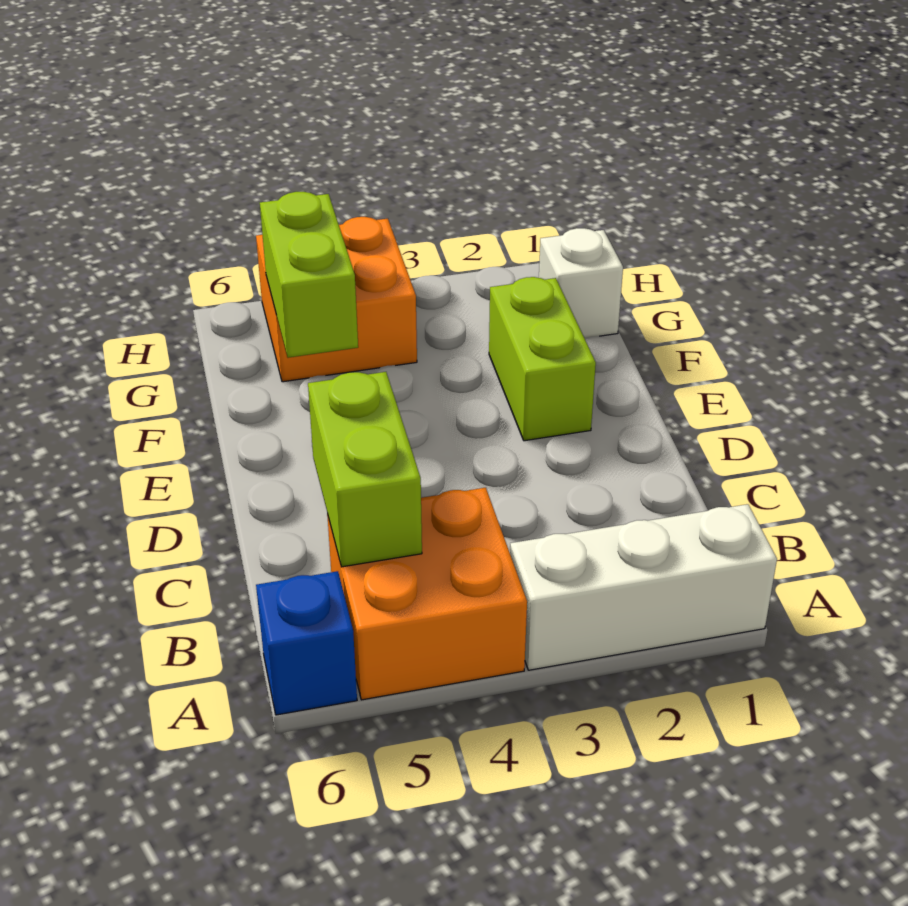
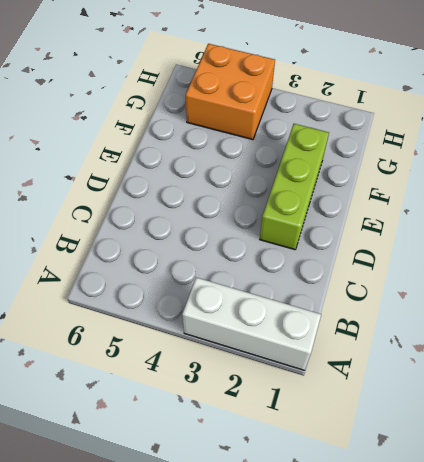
lime 1x3 brick [260,124,329,250] -> lime 1x2 brick [489,277,596,441]
none -> orange 2x2 brick [327,488,527,700]
none -> blue 1x1 brick [256,571,357,715]

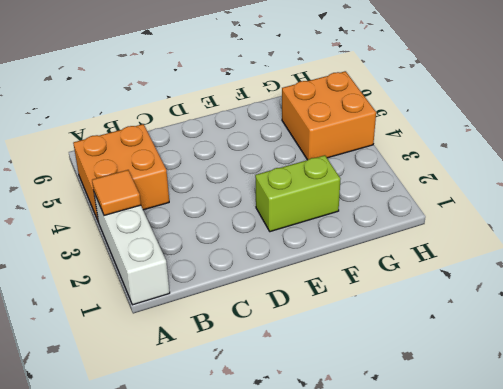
orange 1x1 tile [92,170,141,215] -> none
none -> blue 1x1 brick [256,571,357,715]
none -> white 1x1 brick [539,228,623,338]

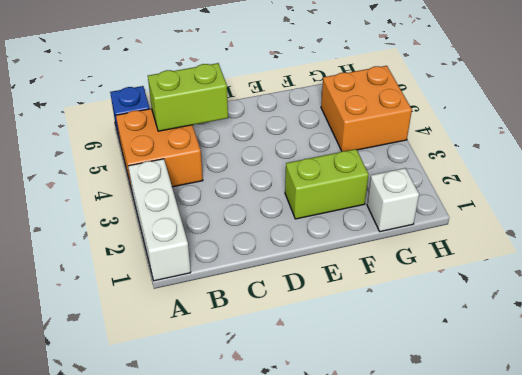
none -> lime 1x2 brick [260,192,358,358]

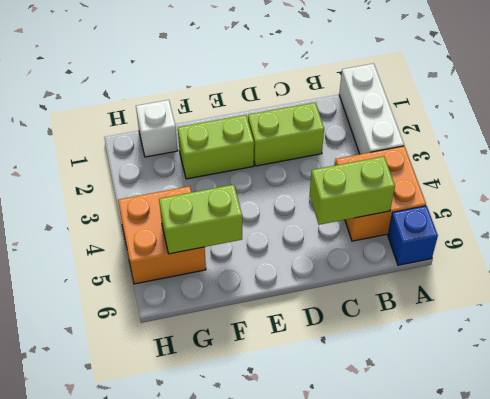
lime 1x2 brick [248,103,324,166] -> none

